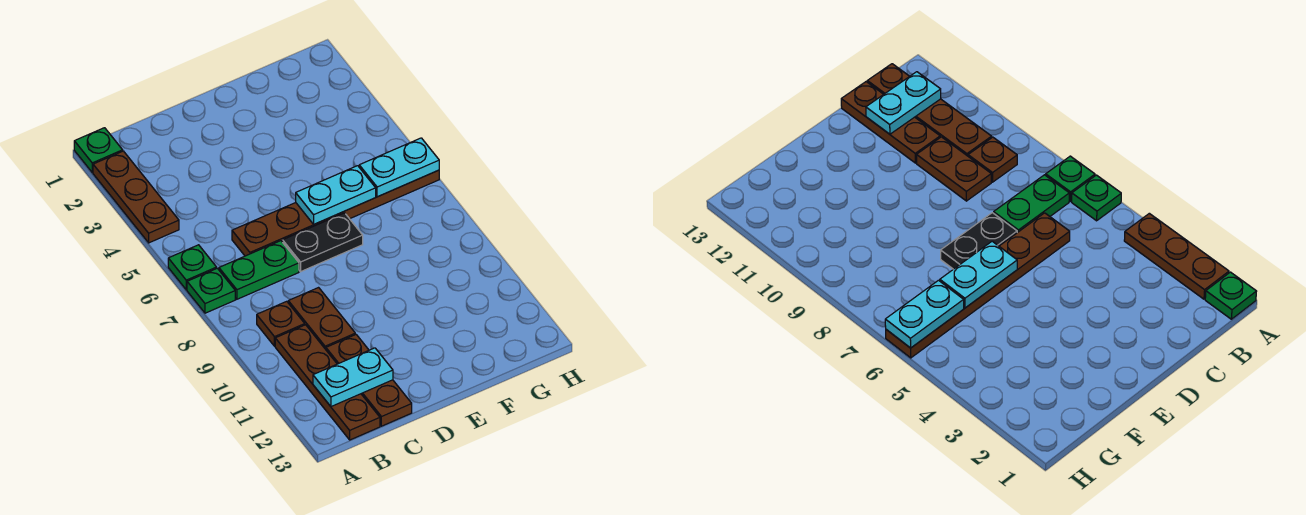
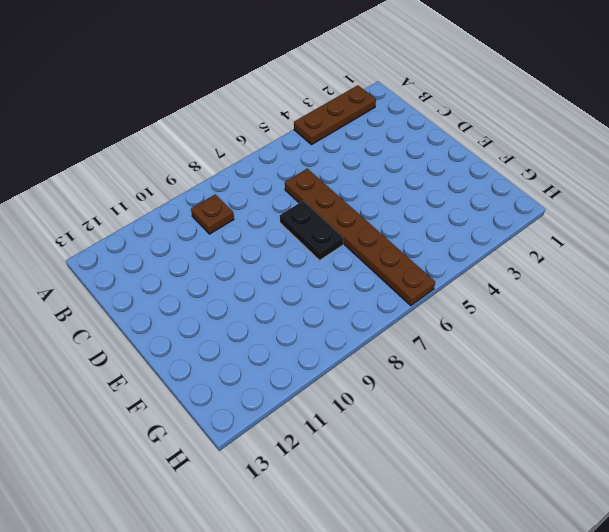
none -> green 1x1 plate [74,128,123,172]
none -> green 1x1 plate [168,245,217,290]
none -> green 1x1 plate [187,268,235,313]

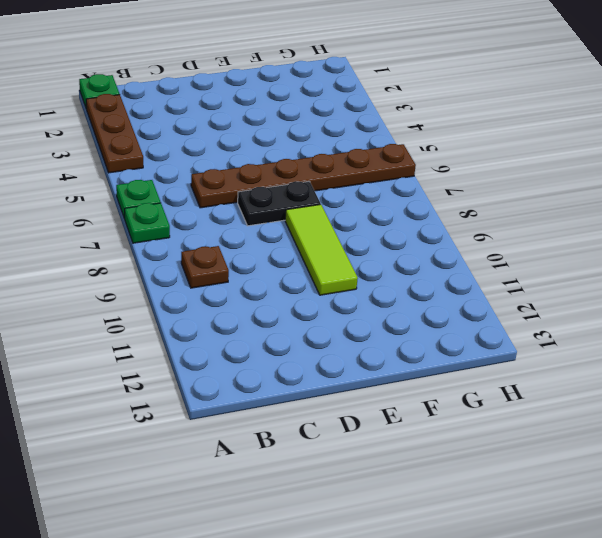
lime 1x3 tile [285,204,358,295] -> none
none -> green 1x2 plate [219,241,299,299]
none -> brown 1x4 plate [275,325,380,440]
none -> brown 1x2 plate [288,288,355,349]

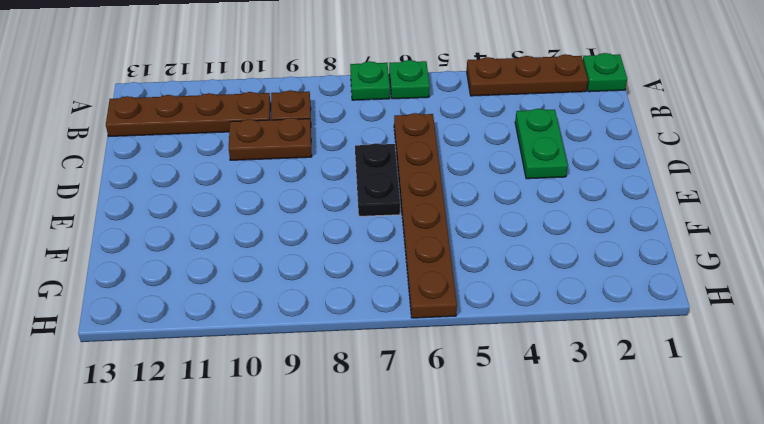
green 1x2 plate [515,109,568,179] -> green 1x2 plate moved to [219,241,299,299]
none -> brown 1x3 plate [326,334,412,426]
none -> cyan 1x2 plate [313,348,393,407]
none -> cyan 1x2 plate [296,166,376,224]

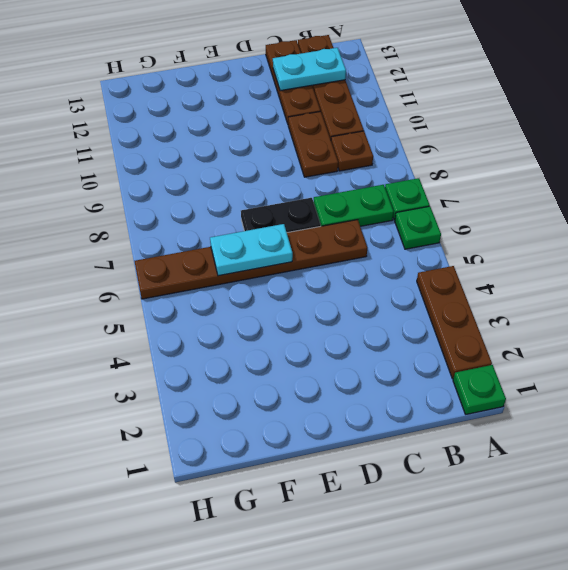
none -> cyan 1x2 plate [359,138,439,197]

